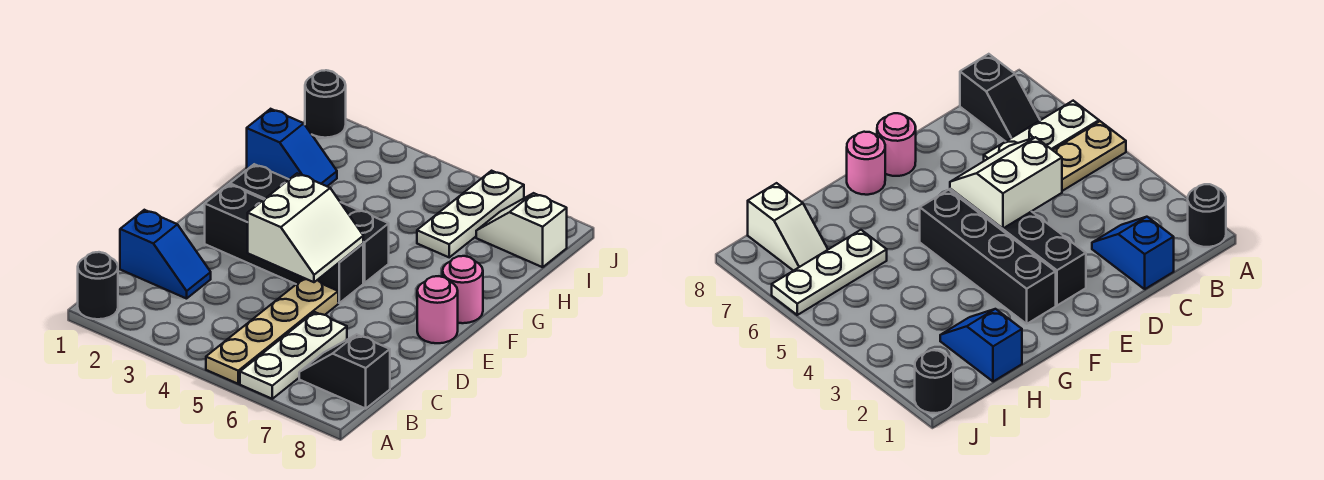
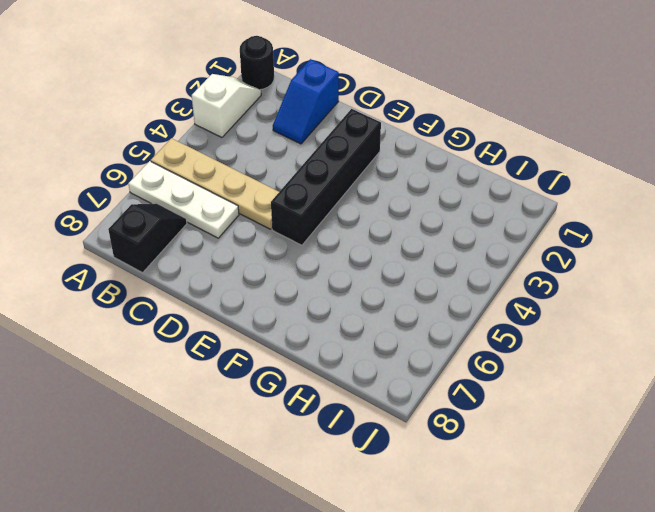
white 1x2 slope [192,74,261,137] -> white 1x2 slope moved to [476,193,567,267]
none -> pink 1x1 round brick [417,276,458,343]
none -> black 1x4 brick [230,164,389,283]
none -> pink 1x1 round brick [443,256,483,323]

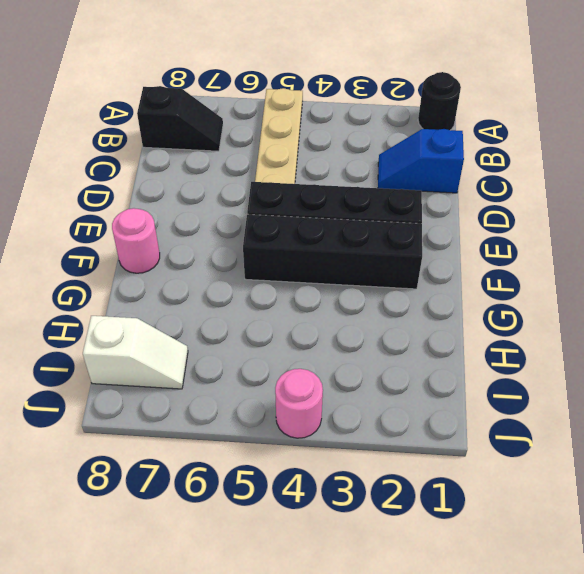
pink 1x1 round brick [275,369,323,438] -> pink 1x1 round brick moved to [417,276,458,343]
none -> white 1x3 plate [240,312,347,399]
none -> blue 1x2 slope [247,109,337,186]
none -> white 1x3 plate [417,171,524,257]

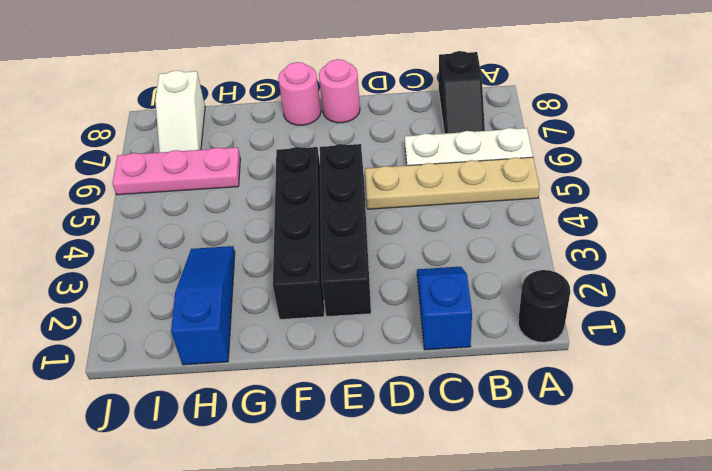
blue 1x3 slope [171,246,235,365] -> blue 1x2 slope [247,109,337,186]
pink 1x3 plate [112,147,240,195] -> white 1x3 plate [417,171,524,257]
none -> black 1x1 round brick [305,70,346,138]
none -> white 2x2 slope [248,173,363,282]

